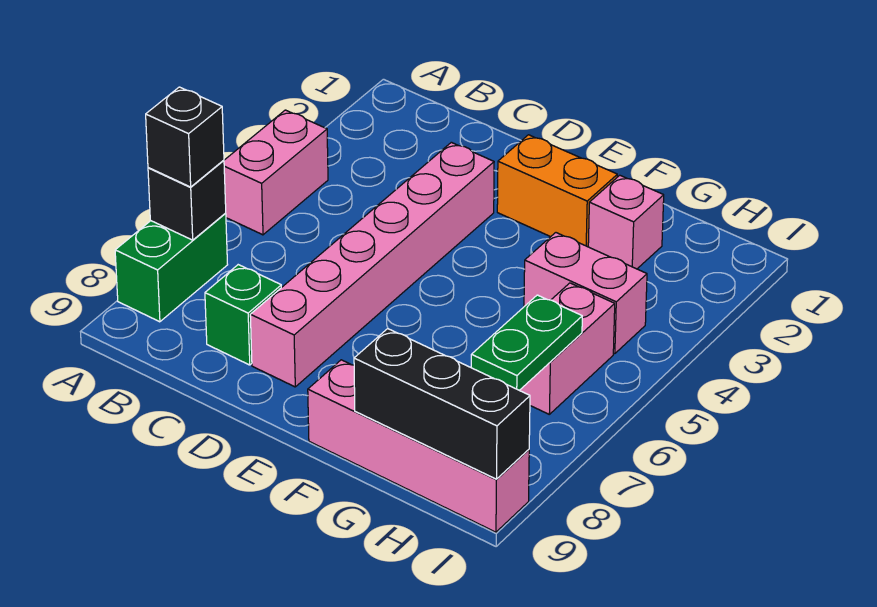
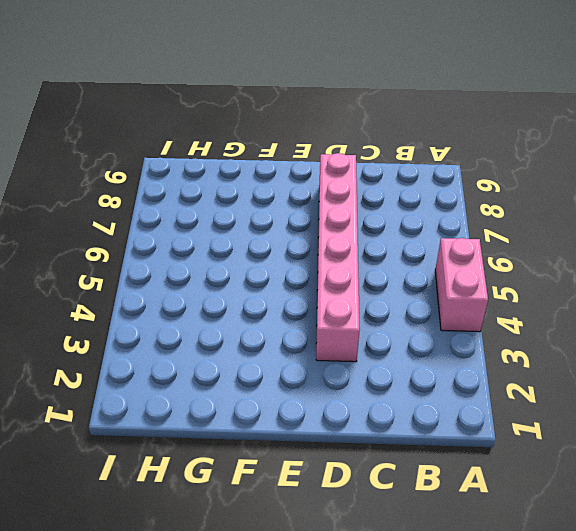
none -> green 1x2 brick [115,214,228,322]
none -> green 1x1 brick [205,265,281,365]
none -> orange 1x2 brick [497,135,617,247]

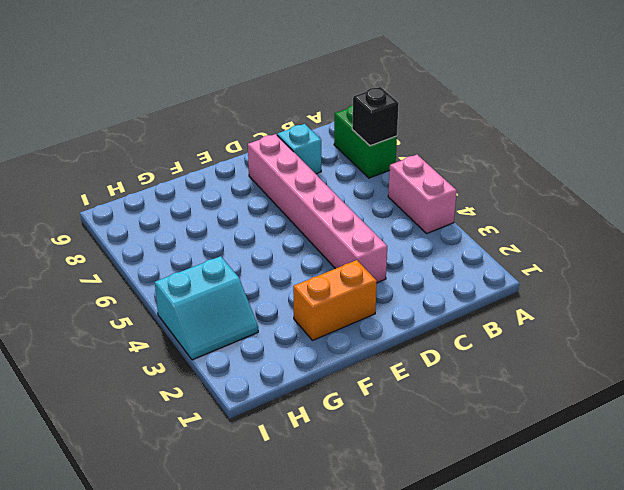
cyan 1x1 brick [277,124,321,174] -> green 1x1 brick [205,265,281,365]
cyan 2x2 slope [155,256,258,360] -> pink 1x2 brick [524,233,647,354]
none -> pink 1x4 brick [308,360,529,532]
none -> pink 1x1 brick [588,175,664,269]
none -> pink 1x2 brick [520,283,615,414]

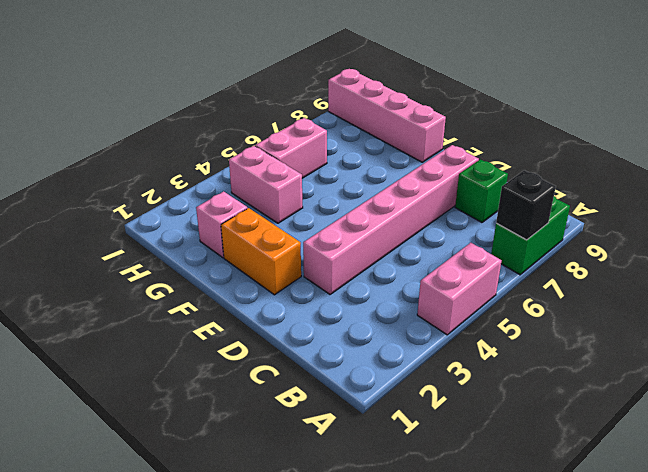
none -> black 1x3 brick [354,329,530,479]
none -> green 1x2 plate [471,295,582,390]
none -> black 1x1 brick [146,87,224,187]

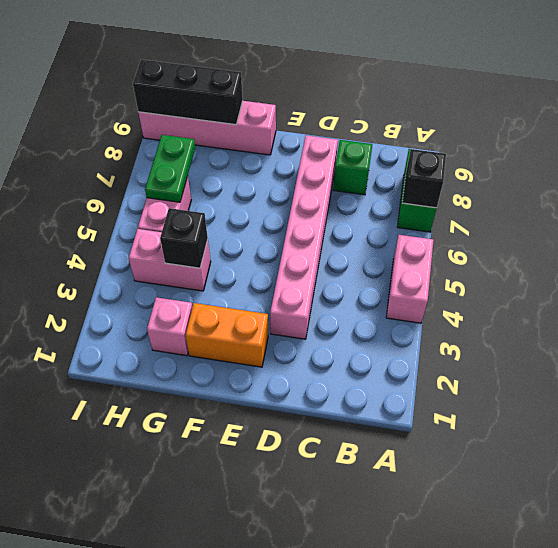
black 1x1 brick [160,208,208,268] -> black 1x1 brick moved to [146,87,224,187]

